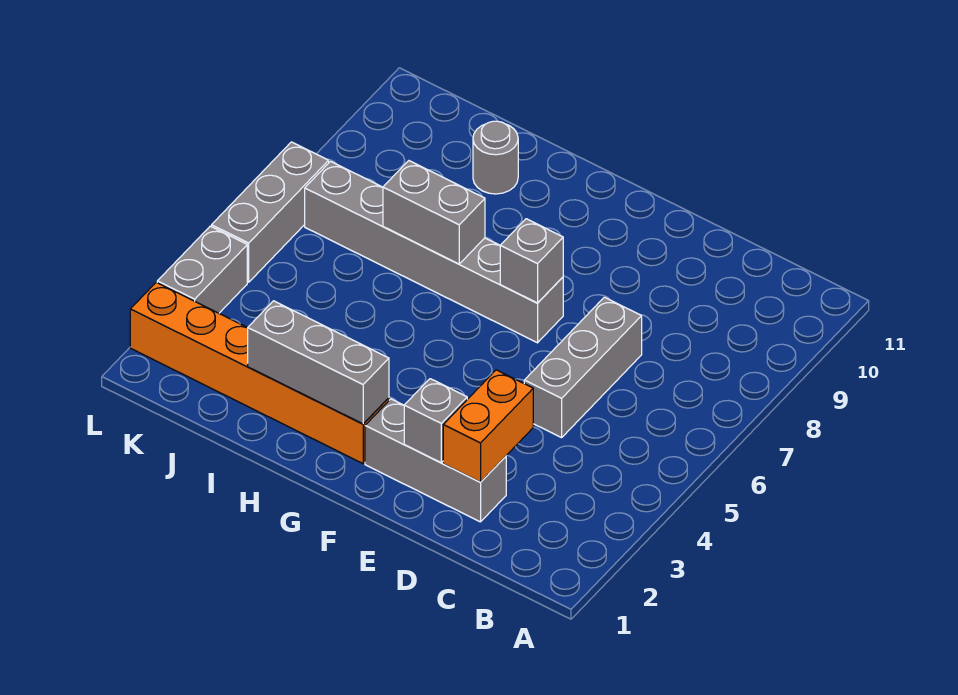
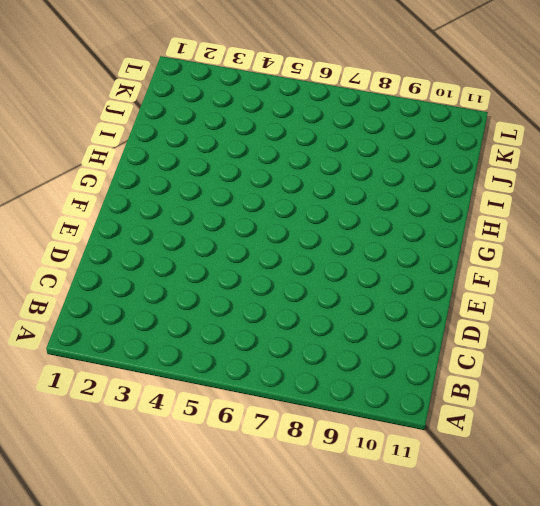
none -> grey 1x3 brick [365,399,506,522]
none -> grey 1x3 brick [524,297,642,438]
none -> grey 1x6 brick [305,161,563,343]

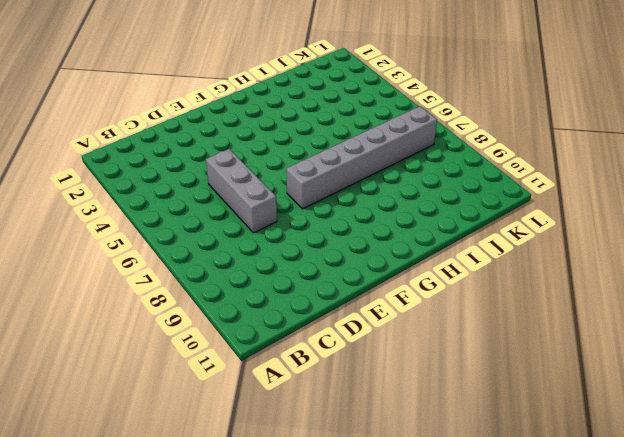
none -> grey 1x3 brick [365,399,506,522]
none -> orange 1x6 brick [130,282,389,463]
none -> grey 1x1 round brick [473,121,518,194]

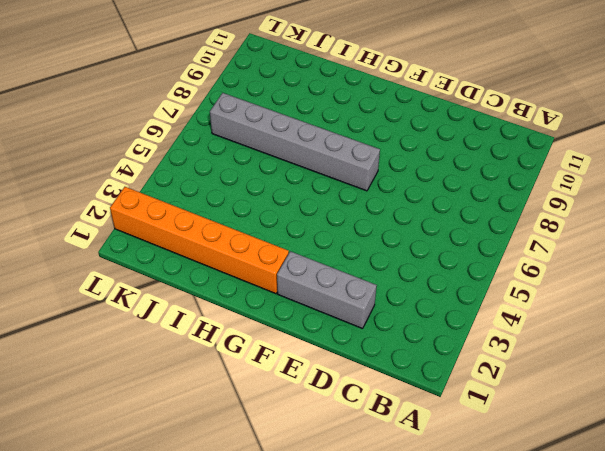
none -> grey 1x3 brick [524,297,642,438]
none -> grey 1x1 round brick [473,121,518,194]
none -> grey 1x2 brick [157,226,247,313]

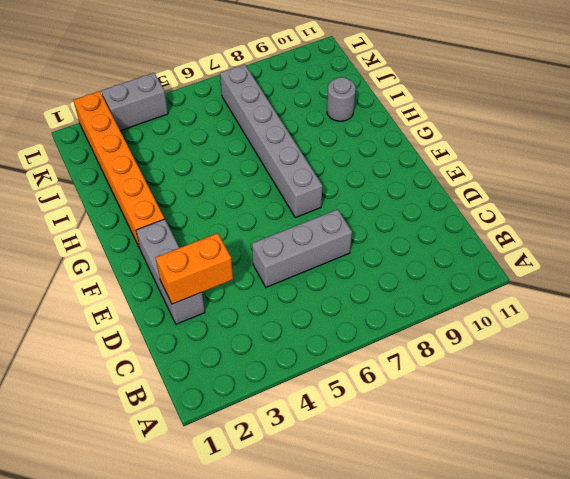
none -> grey 1x3 brick [212,142,329,282]
none -> grey 1x1 brick [404,379,467,463]
none -> grey 1x1 brick [500,219,563,303]

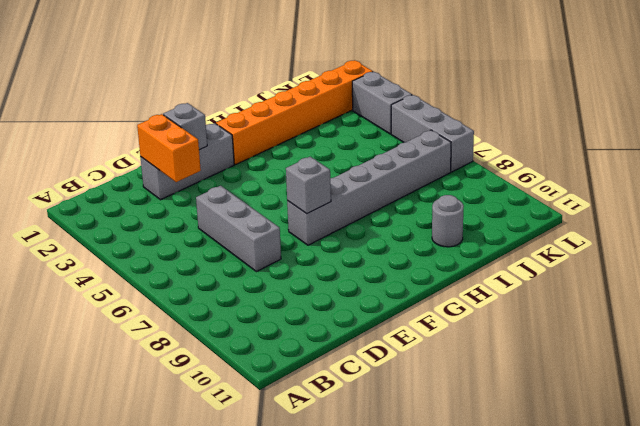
none -> grey 1x3 brick [248,301,389,424]
none -> grey 1x2 brick [383,161,485,264]

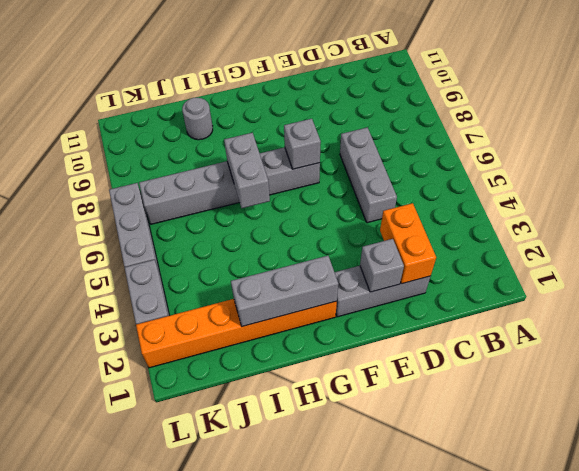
grey 1x2 brick [224,133,270,208] -> grey 1x2 brick turned to [383,161,485,264]

